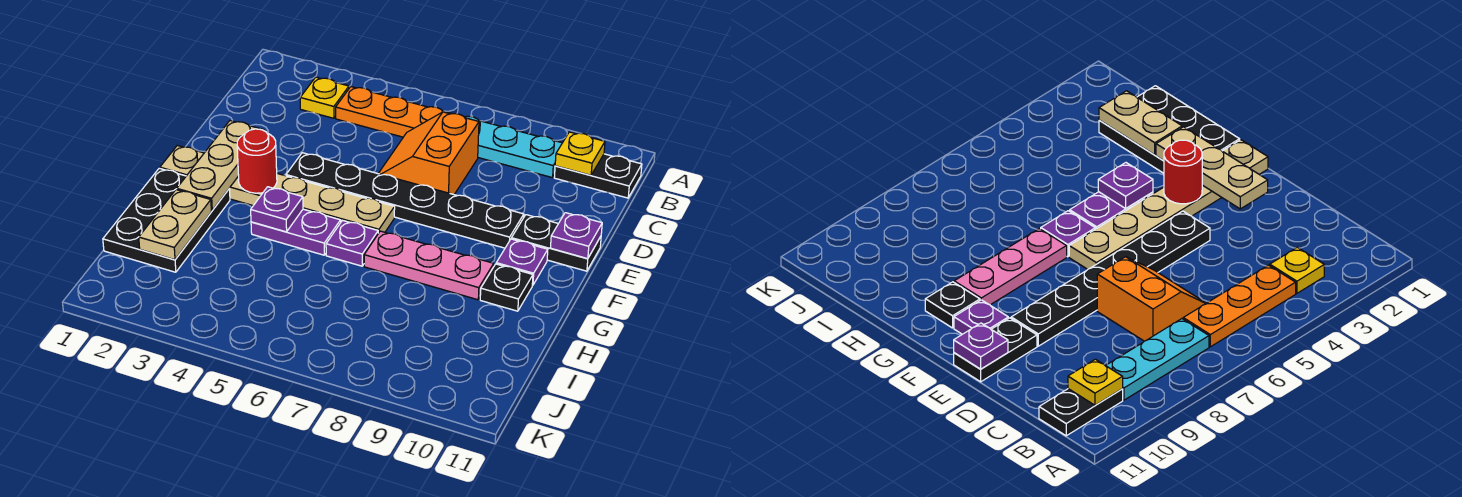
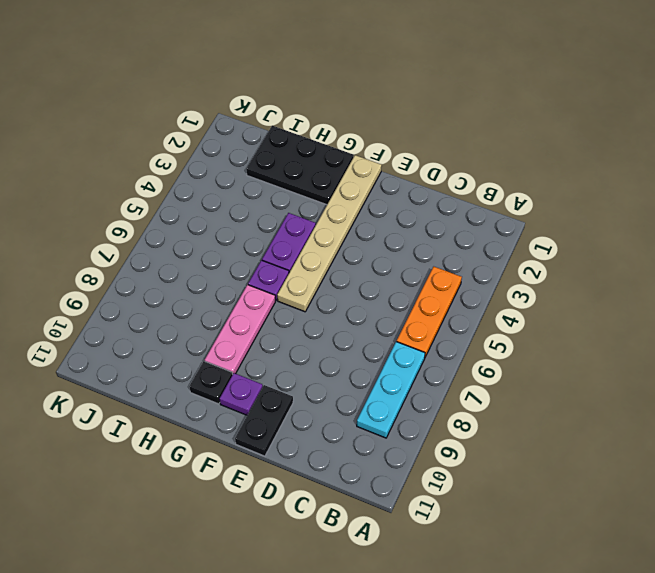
none -> yellow 1x1 plate [300,77,349,118]
none -> black 1x2 plate [554,154,642,198]
none -> orange 2x2 slope [378,112,479,195]

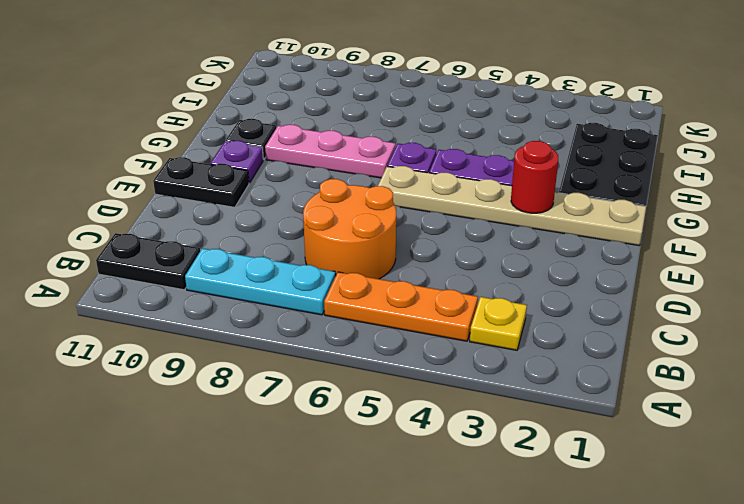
orange 2x2 round brick [303,179,396,279] -> orange 2x2 slope [378,112,479,195]
none -> black 1x6 plate [286,153,524,248]
none -> yellow 1x1 plate [555,132,605,175]
none -> tan 1x3 plate [177,121,263,210]

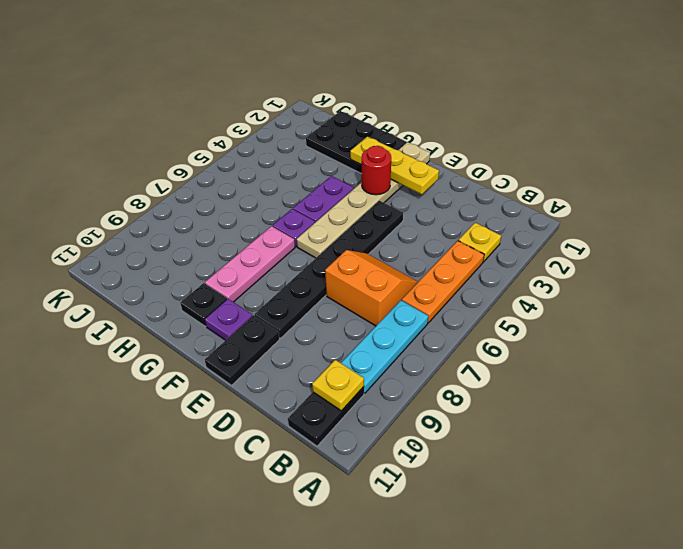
yellow 1x3 plate [350,137,439,194] -> tan 1x3 plate [177,121,263,210]
none -> purple 1x1 plate [550,213,602,259]
none -> purple 1x1 plate [251,187,303,232]
none -> tan 1x2 plate [139,190,211,260]

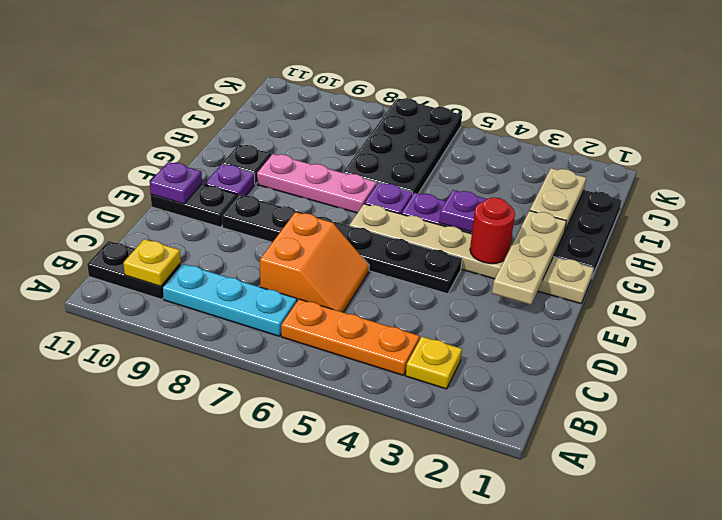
black 2x4 plate [343,98,462,194] -> none

